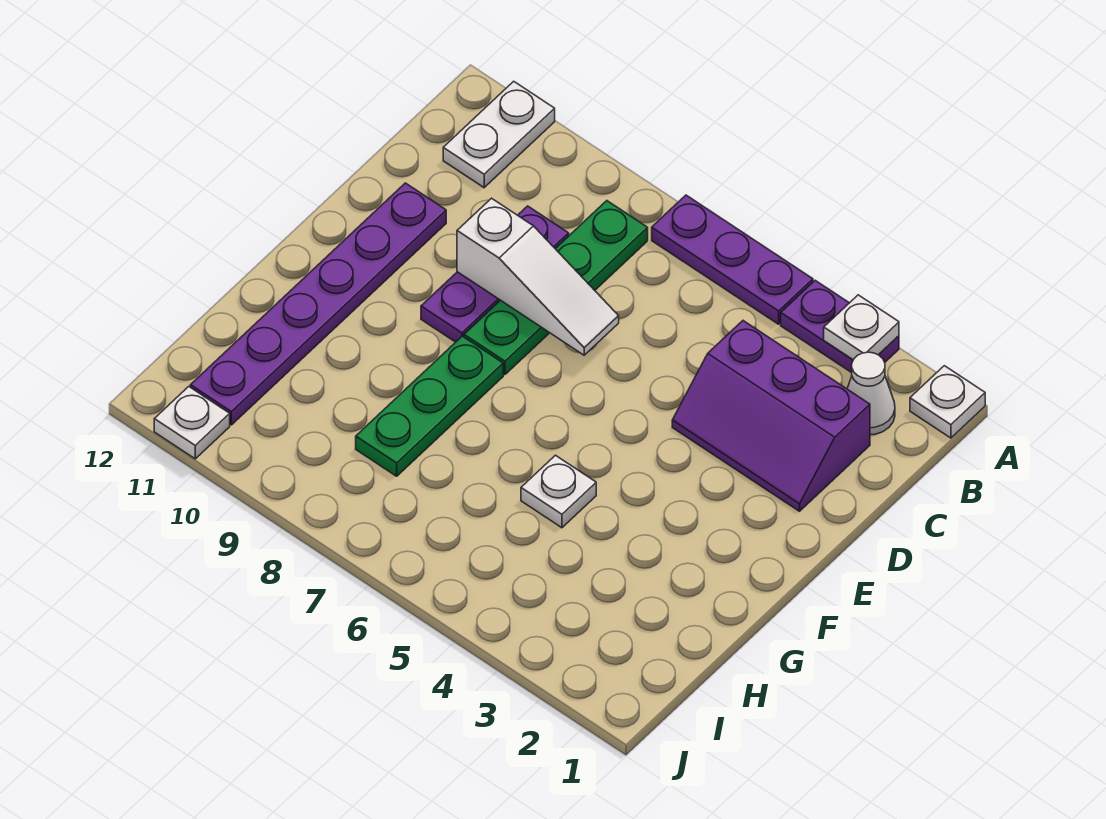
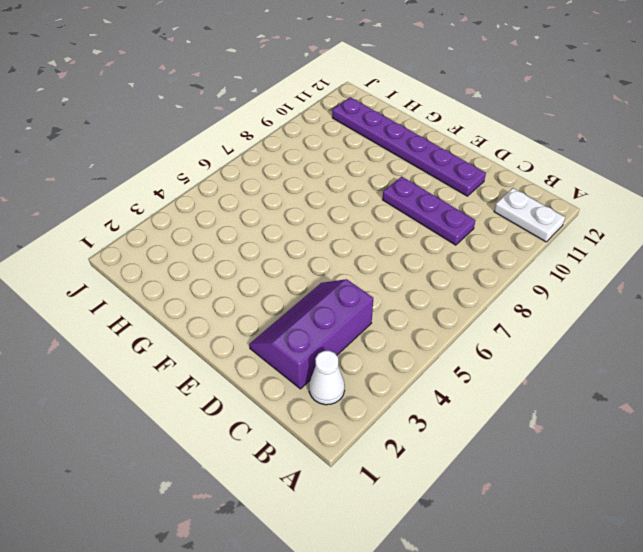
none -> white 1x1 plate [910,366,985,438]
none -> purple 1x2 plate [781,280,899,373]
none -> purple 1x3 plate [652,195,813,324]

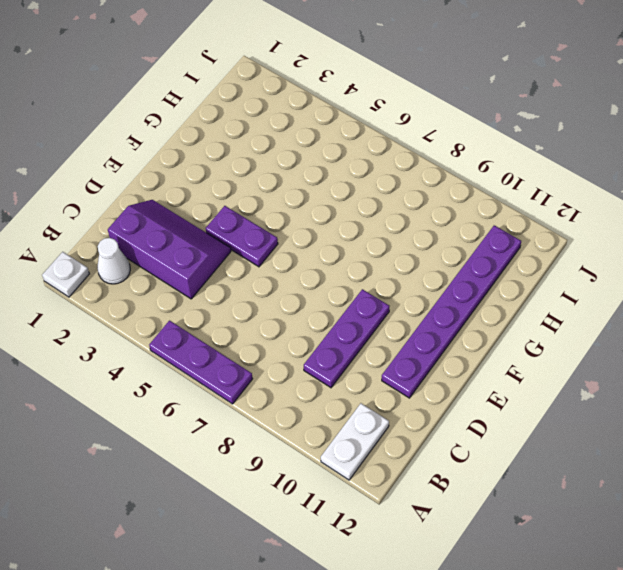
purple 1x2 plate [206,206,278,267] -> purple 1x2 plate moved to [781,280,899,373]
none -> green 1x4 plate [464,201,648,375]
none -> green 1x3 plate [356,336,503,476]
none -> white 1x1 plate [521,455,596,528]

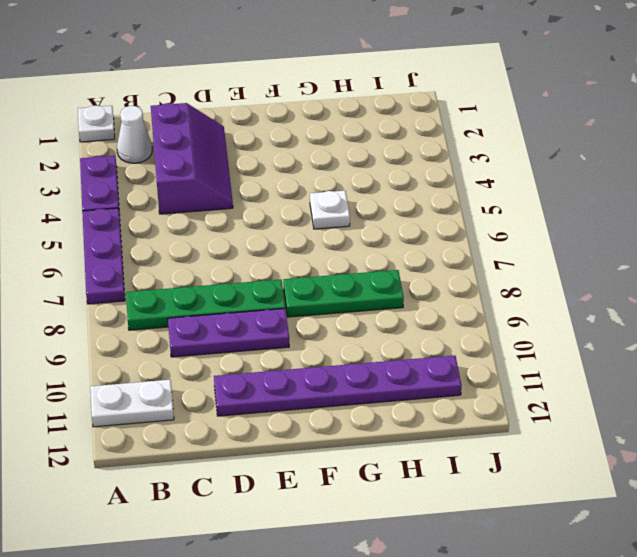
none -> white 1x1 plate [154,387,230,459]
none -> white 1x1 plate [824,295,899,360]
none -> white 1x3 slope [457,198,619,355]

